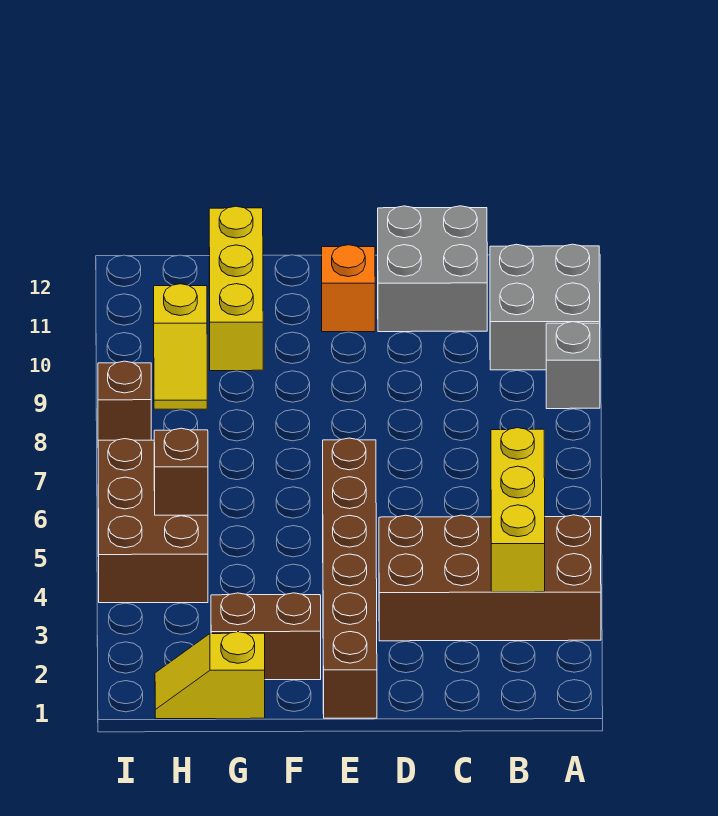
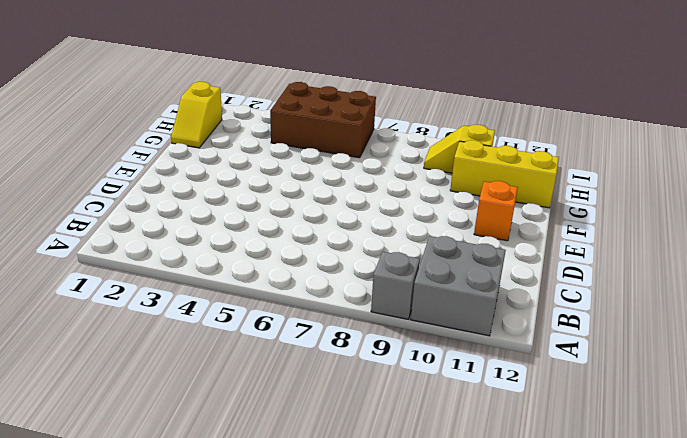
yellow 1x2 slope [171,82,222,148] -> yellow 1x2 slope turned to [155,632,265,719]
none -> brown 2x4 brick [379,515,601,641]
none -> grey 2x2 brick [378,206,487,332]
none -> brown 1x6 brick [323,438,377,718]

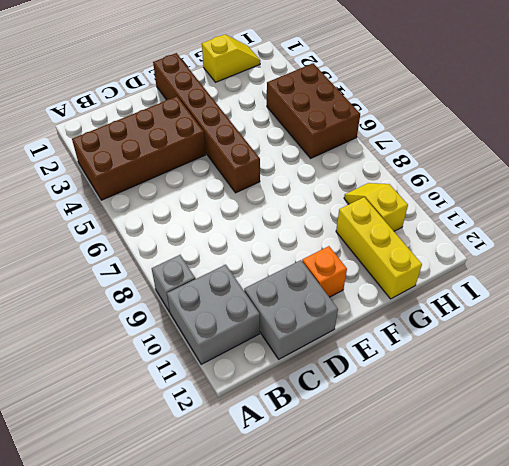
none -> brown 1x2 brick [211,593,321,680]
none -> brown 1x1 brick [98,361,151,441]
none -> yellow 1x3 brick [491,428,545,592]

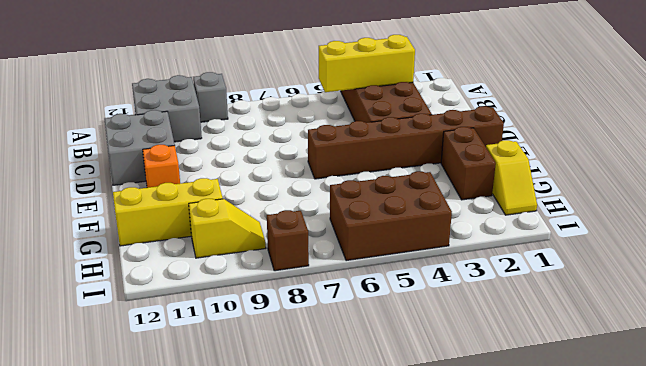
none -> brown 1x1 brick [154,428,208,515]

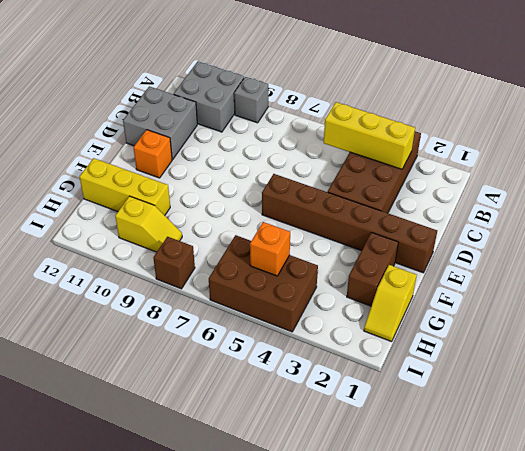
orange 1x1 brick [250,222,290,276] -> brown 1x1 brick [154,428,208,515]

